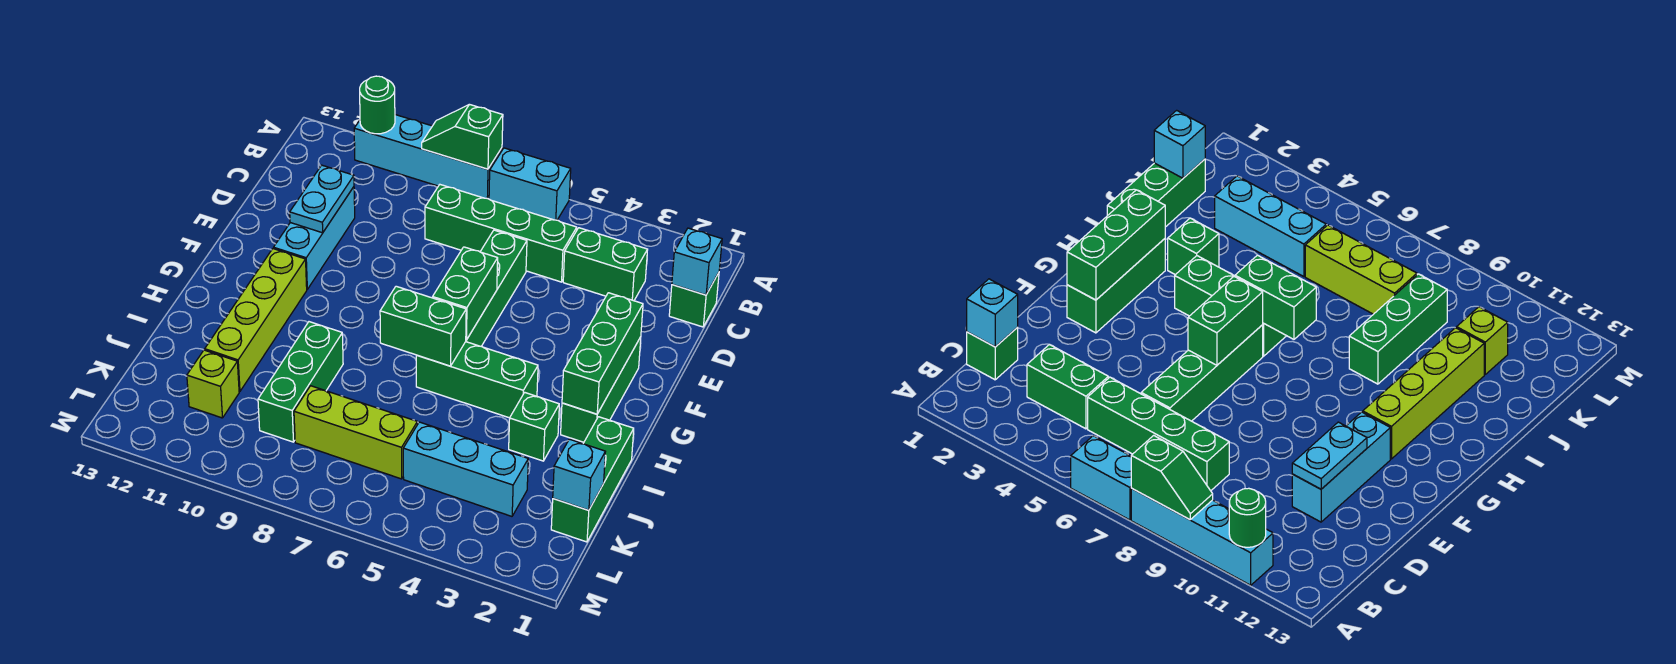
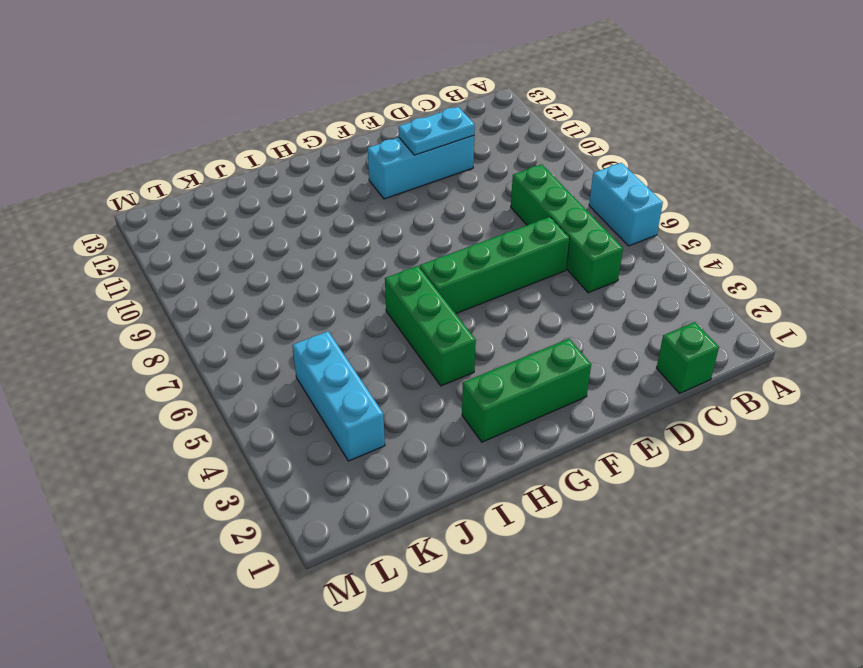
none -> cyan 1x4 brick [354,115,502,199]
none -> green 1x2 brick [563,228,648,301]
none -> lime 1x4 brick [205,249,307,391]

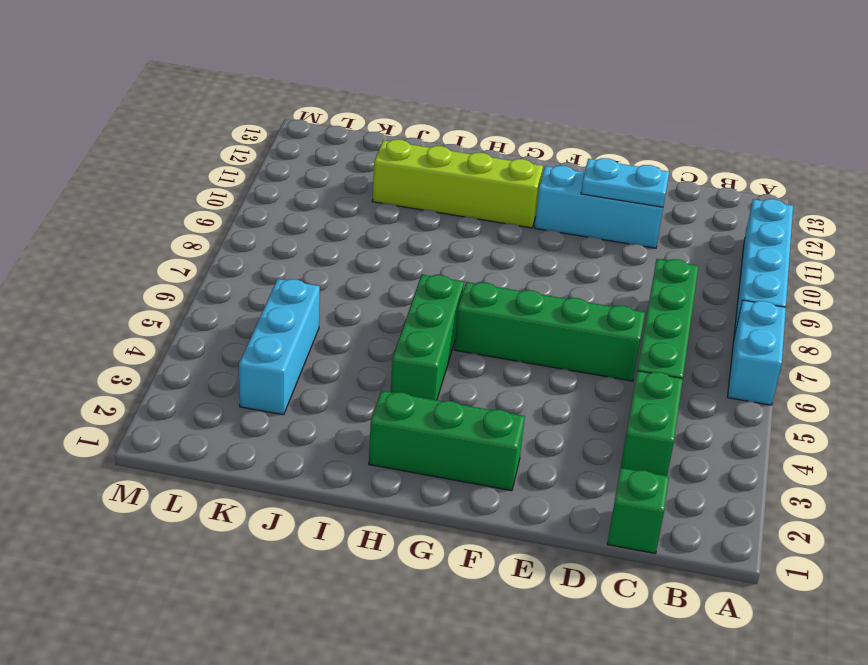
none -> green 1x3 brick [551,417,634,542]
none -> green 1x1 brick [509,393,559,461]
none -> green 1x3 brick [258,322,343,442]

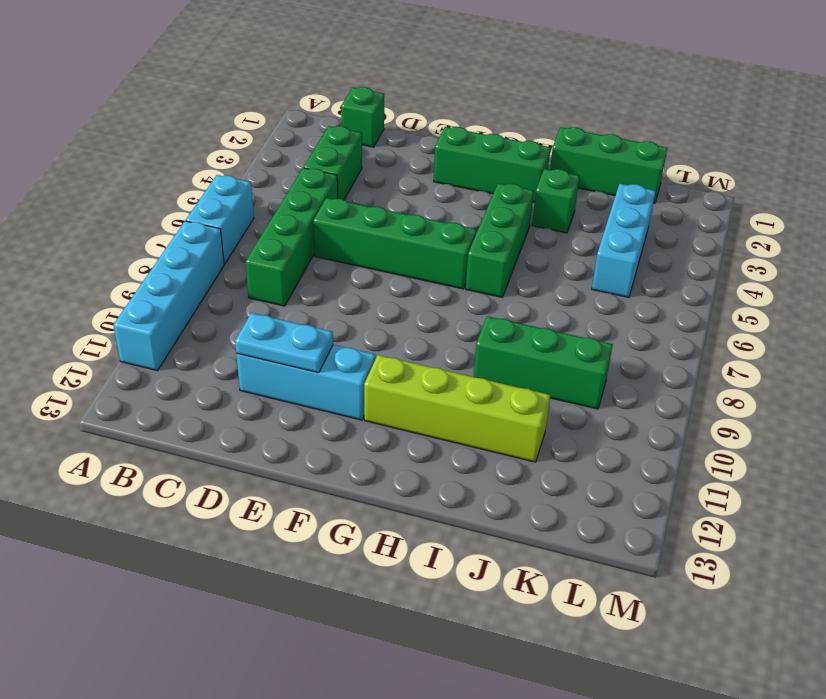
none -> lime 1x3 brick [294,386,417,479]
none -> lime 1x1 brick [187,350,239,418]
none -> green 1x2 slope [422,104,503,169]

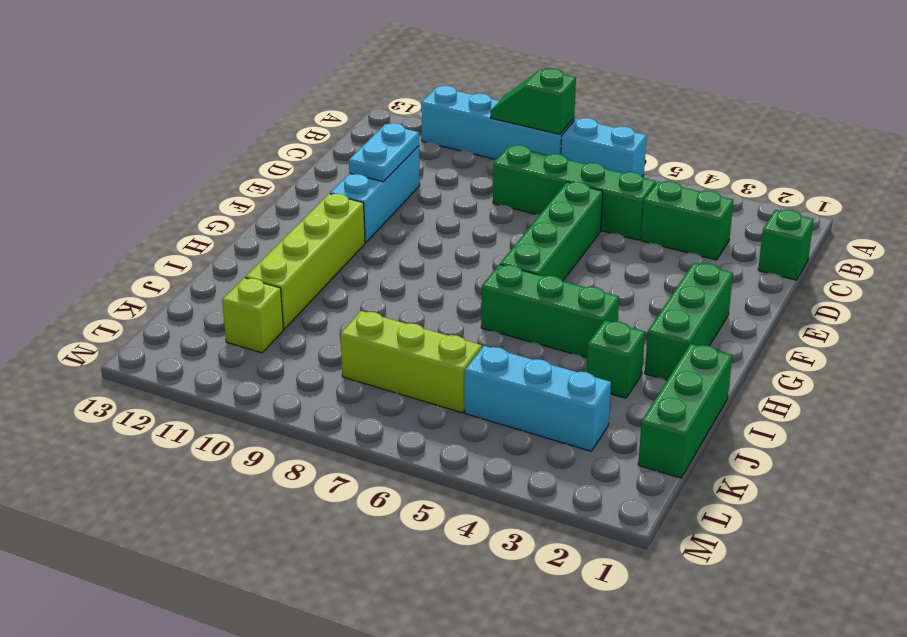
none -> green 1x3 brick [258,322,343,442]
none -> green 1x1 round brick [360,76,395,134]
none -> cyan 1x1 brick [672,228,722,295]

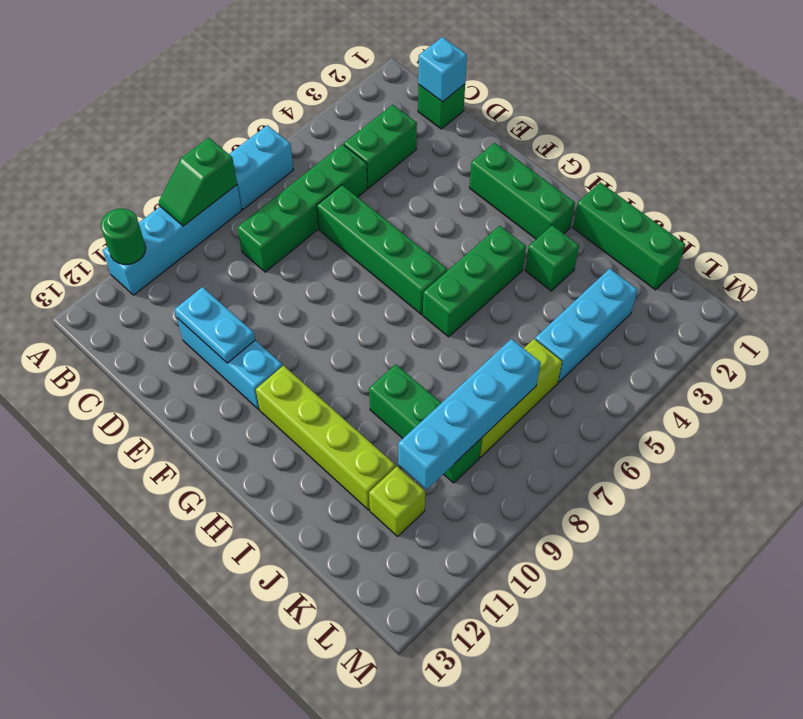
cyan 1x4 brick [398,339,541,490] -> none
none -> green 1x3 brick [562,293,643,414]
none -> green 1x2 brick [433,247,498,340]
none -> green 1x2 brick [380,286,466,366]

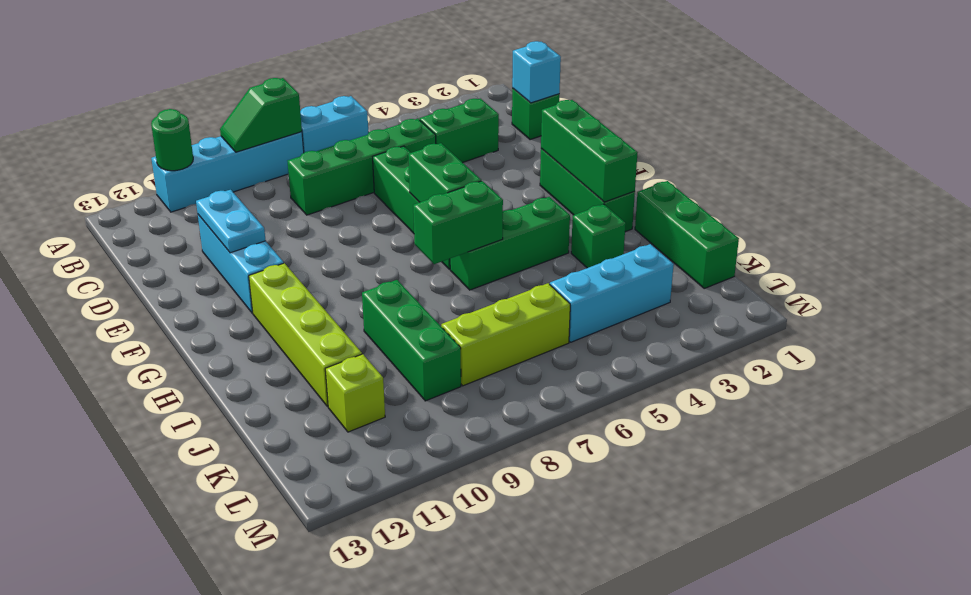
none -> cyan 1x1 brick [553,439,605,510]

